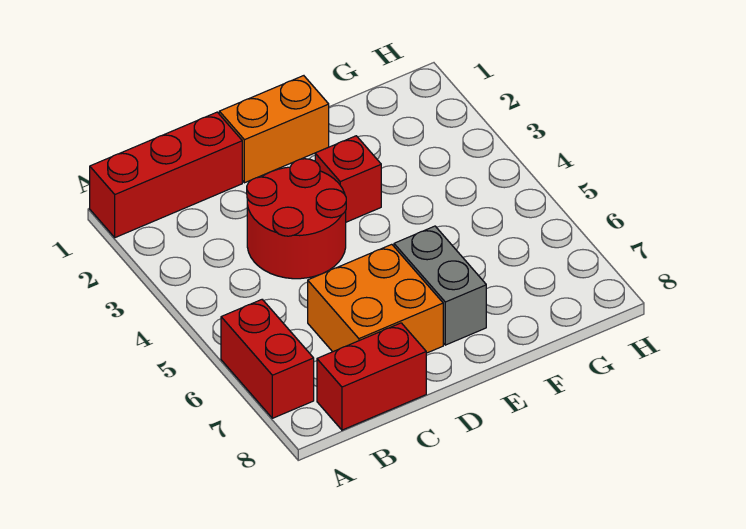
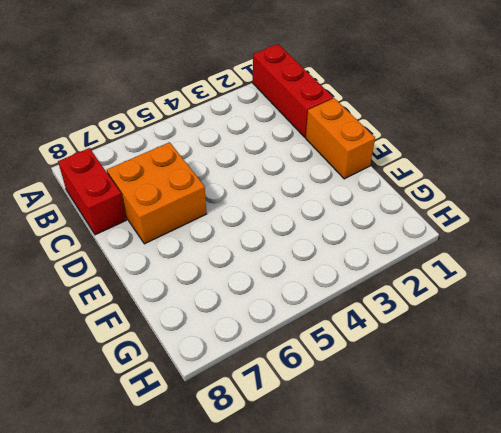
none -> red 1x2 brick [221,300,314,418]
none -> red 2x2 round brick [247,159,346,279]

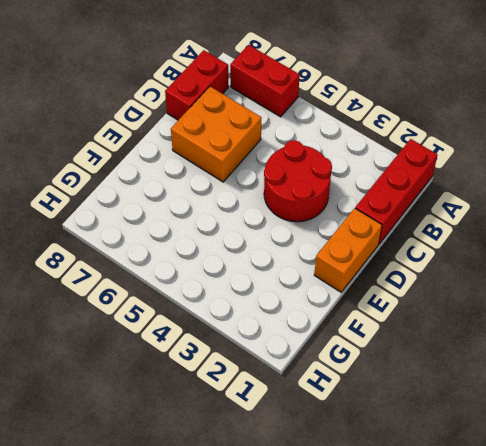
none -> red 1x1 brick [315,136,381,222]
none -> grey 1x2 brick [394,226,486,345]

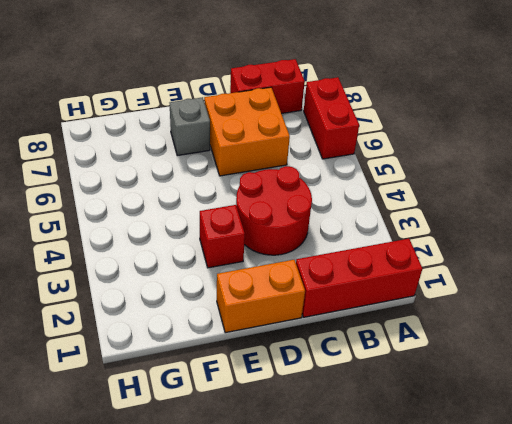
grey 1x1 brick [170,97,210,156] -> grey 1x2 brick [394,226,486,345]

